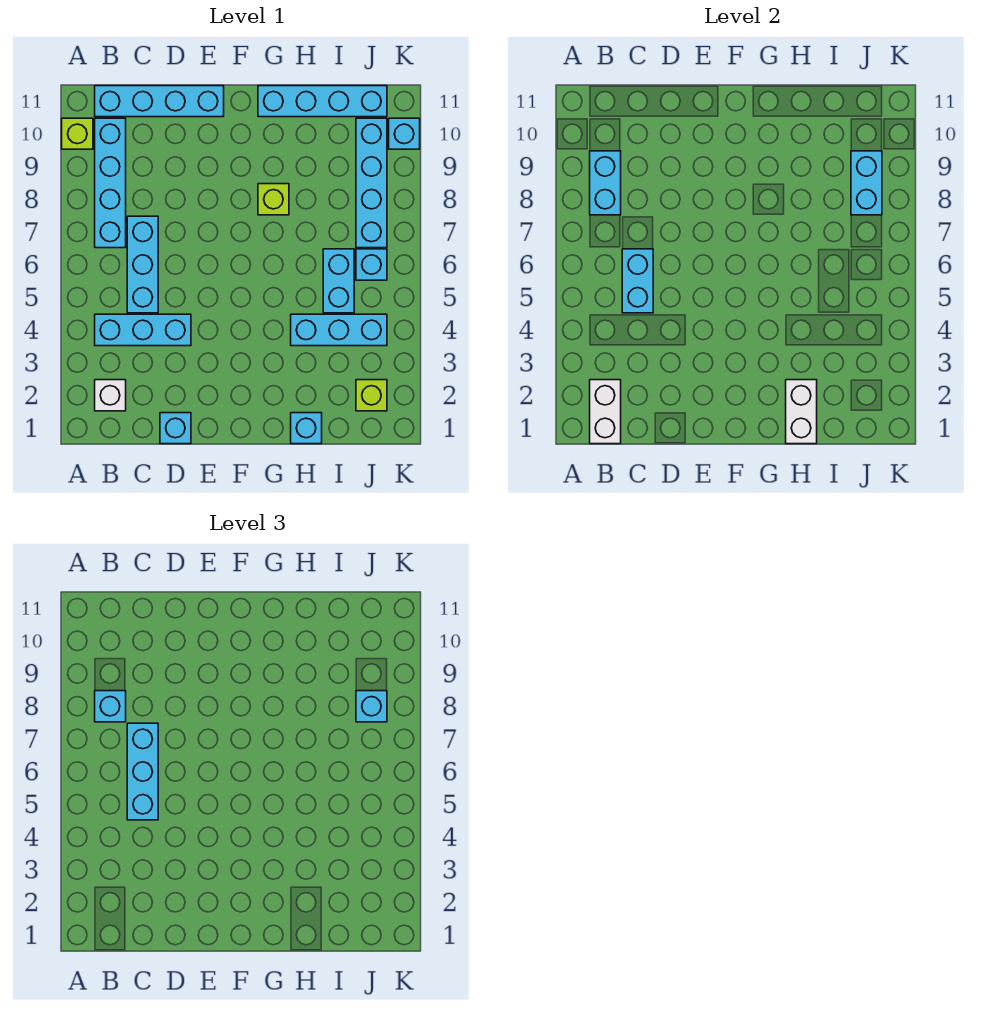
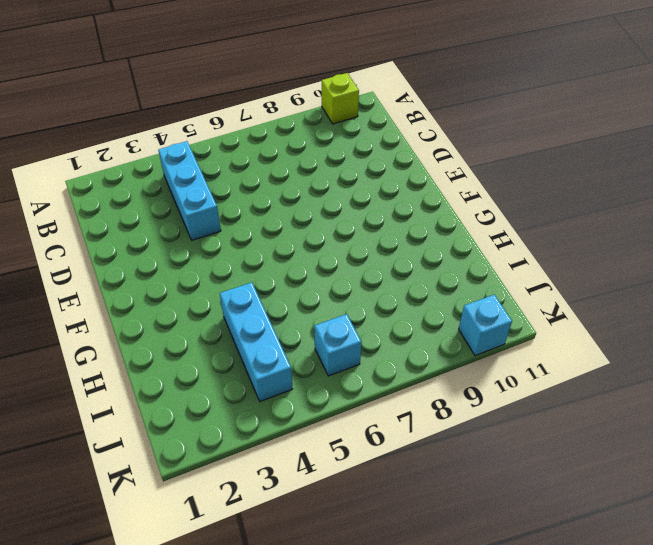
none -> white 1x1 brick [95,380,126,411]
none -> cyan 1x4 brick [95,118,126,248]
none -> cyan 1x4 brick [95,86,224,117]

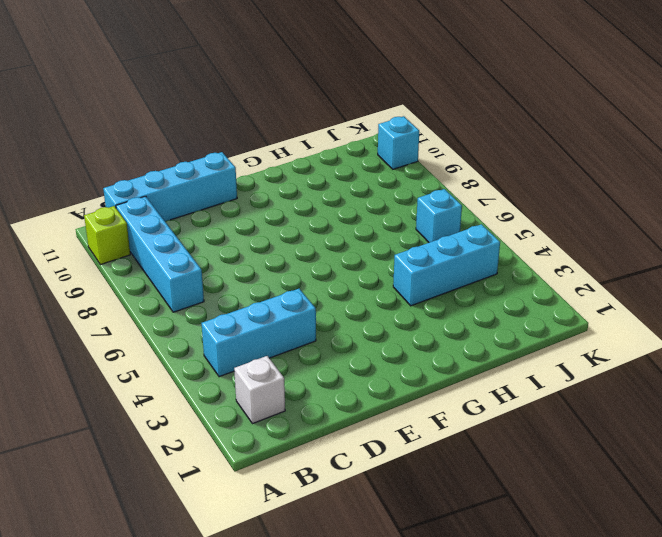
none -> cyan 1x3 brick [127,216,158,313]
none -> cyan 1x1 brick [160,413,191,444]
none -> lime 1x1 brick [258,184,289,215]

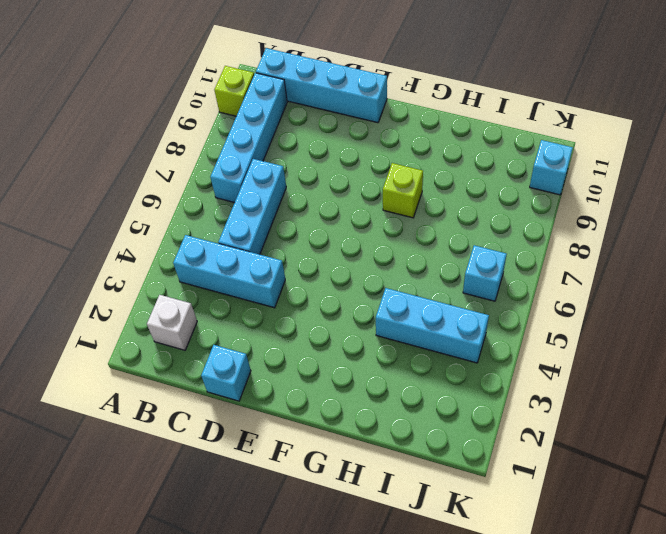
none -> cyan 1x4 brick [258,86,387,117]
none -> cyan 1x1 brick [291,413,322,444]
none -> cyan 1x2 brick [323,249,354,313]

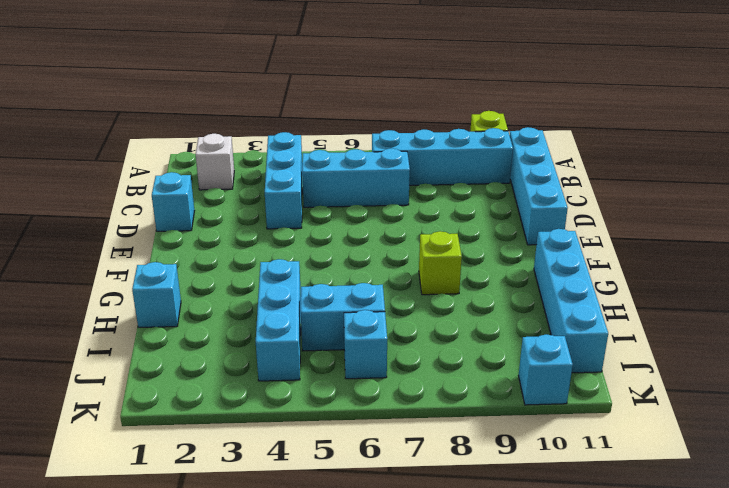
none -> lime 1x1 brick [356,380,387,411]
none -> cyan 1x4 brick [356,118,387,248]
none -> white 1x2 brick [590,380,621,444]

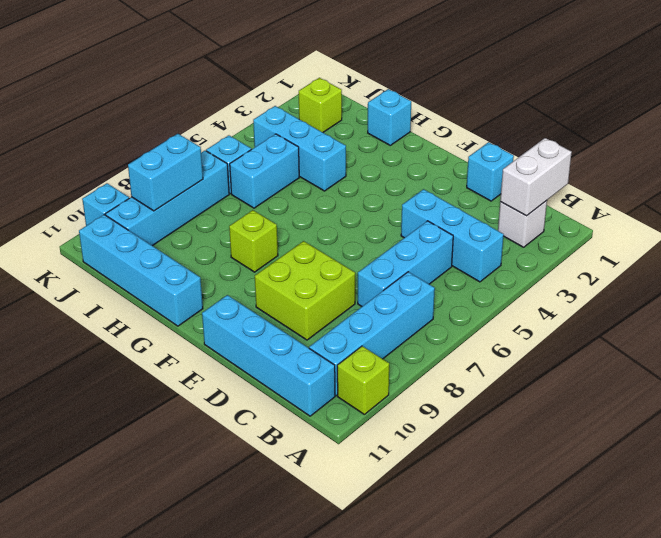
lime 2x2 brick [255,241,355,340] -> none
none -> cyan 1x2 brick [590,151,621,215]
none -> cyan 1x2 brick [622,249,653,313]
none -> white 1x2 brick [786,380,817,444]

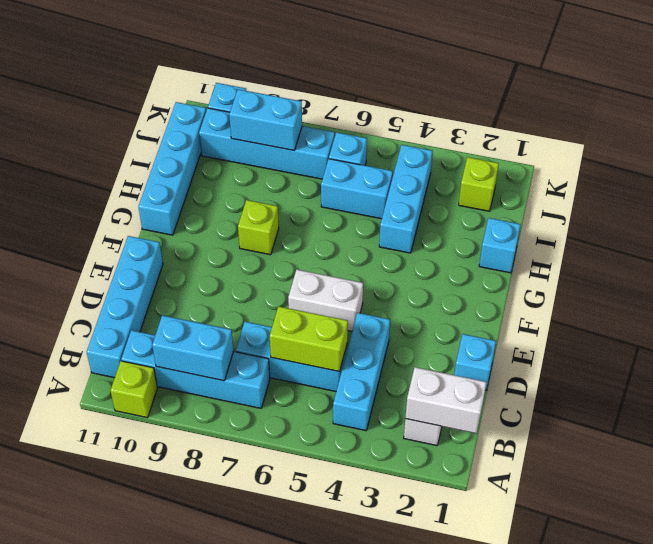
lime 1x2 brick [270,306,348,372] -> cyan 1x2 brick [622,249,653,313]
white 1x2 brick [288,270,363,331] -> white 1x2 brick moved to [786,380,817,444]
none -> cyan 1x1 brick [95,691,126,722]
none -> cyan 1x3 brick [127,723,158,820]
none -> cyan 1x1 brick [356,691,387,722]

